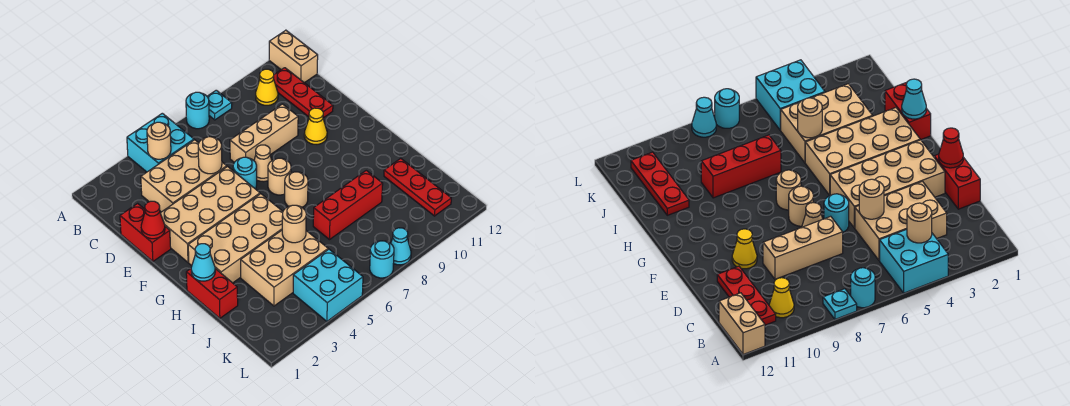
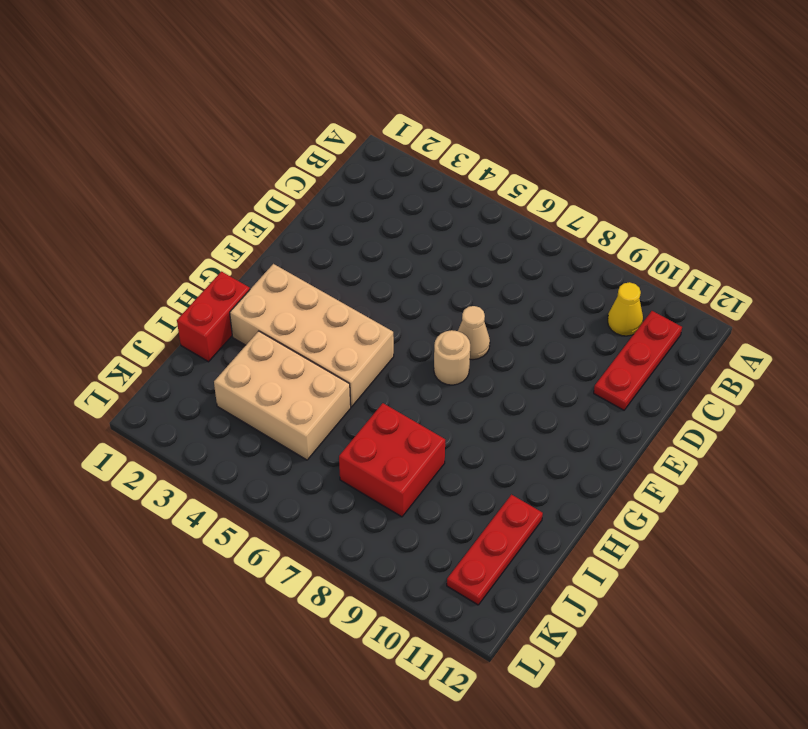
red 2x2 brick [339,403,445,517] -> red 1x3 brick [313,170,383,240]
none -> cyan 2x2 brick [127,113,194,172]
none -> cyan 1x1 round brick [186,92,209,129]
none -> cyan 1x1 plate [207,90,232,120]

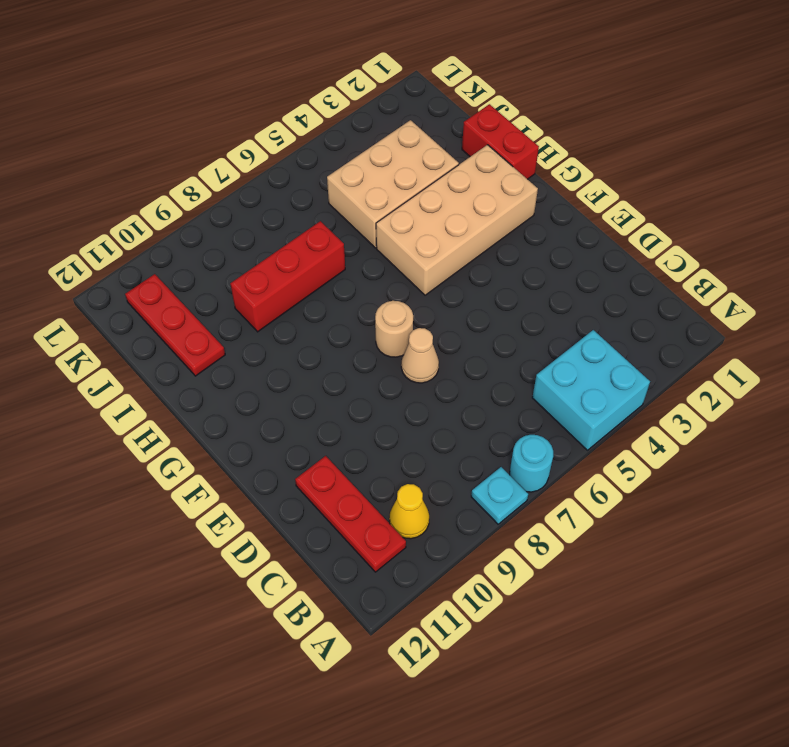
none -> tan 1x2 brick [269,30,318,83]
none -> tan 2x3 brick [141,140,227,212]
none -> red 1x2 brick [120,203,171,261]

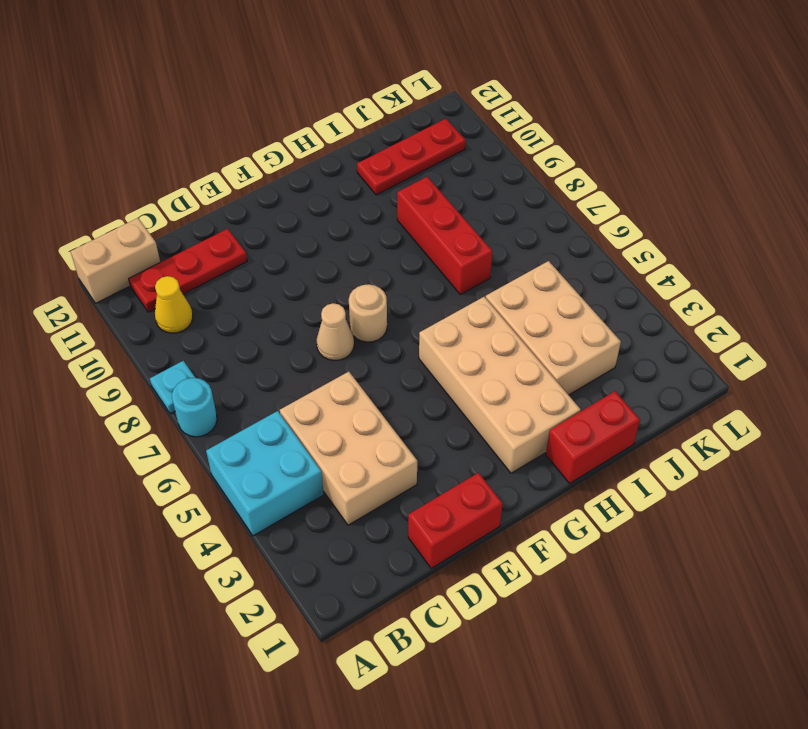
none -> tan 1x3 brick [230,104,298,162]
none -> tan 2x4 brick [161,167,260,262]
none -> cyan 1x1 round brick [233,157,257,189]

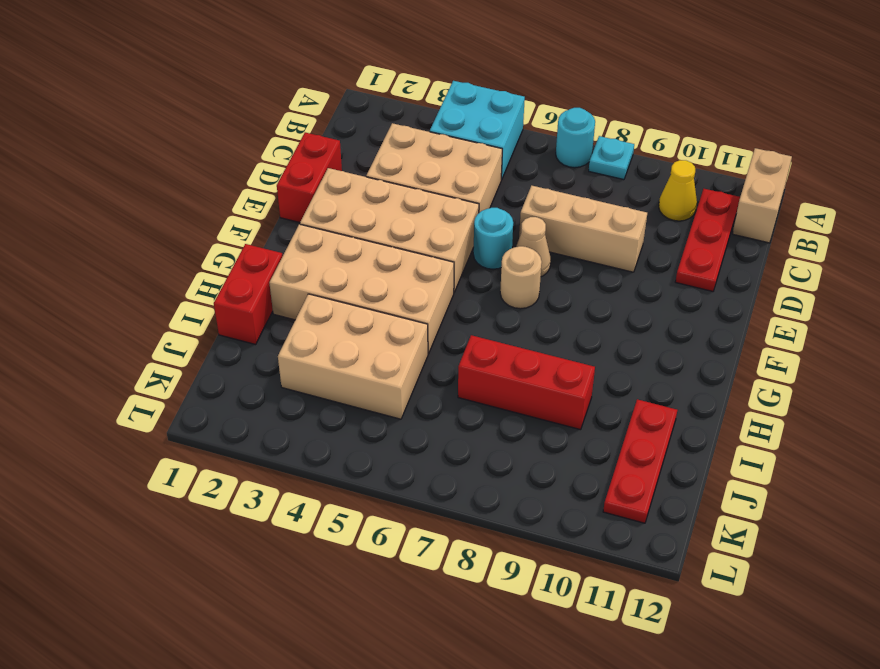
none -> yellow 1x1 cone [304,108,327,144]
none -> tan 1x1 round brick [285,172,308,207]
none -> cyan 2x2 brick [293,249,363,321]

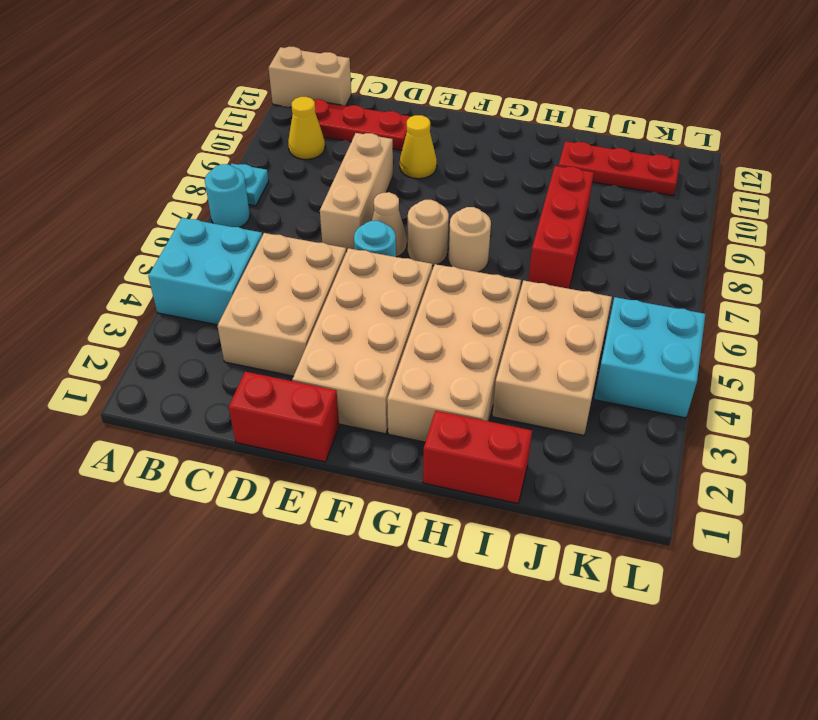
none -> cyan 1x1 round brick [370,241,394,278]
none -> cyan 1x1 cone [391,228,411,265]
none -> tan 1x1 round brick [147,122,171,159]

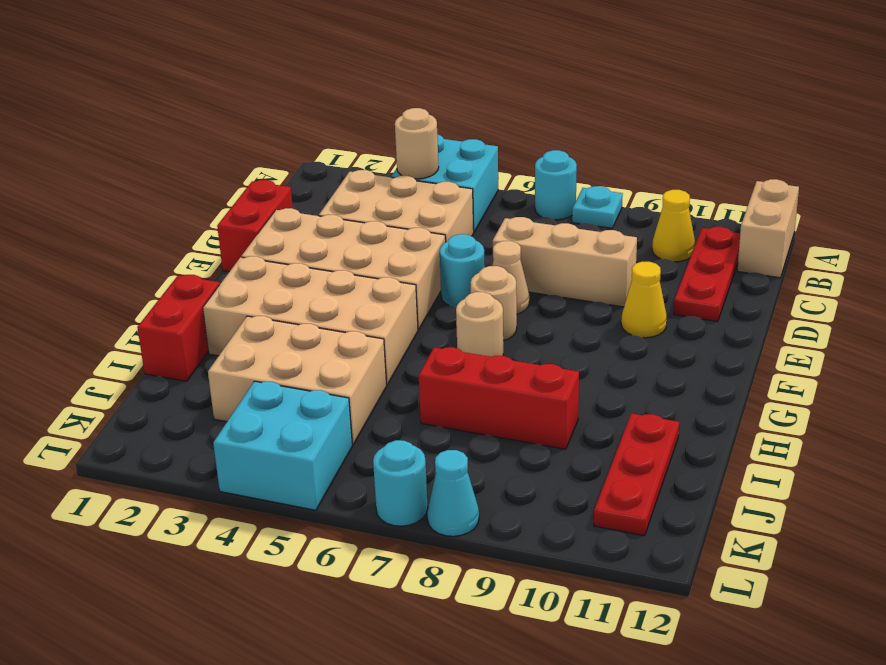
none -> tan 1x1 round brick [198,137,222,174]
none -> red 1x1 cone [141,201,165,239]
none -> cyan 1x1 cone [191,244,215,281]

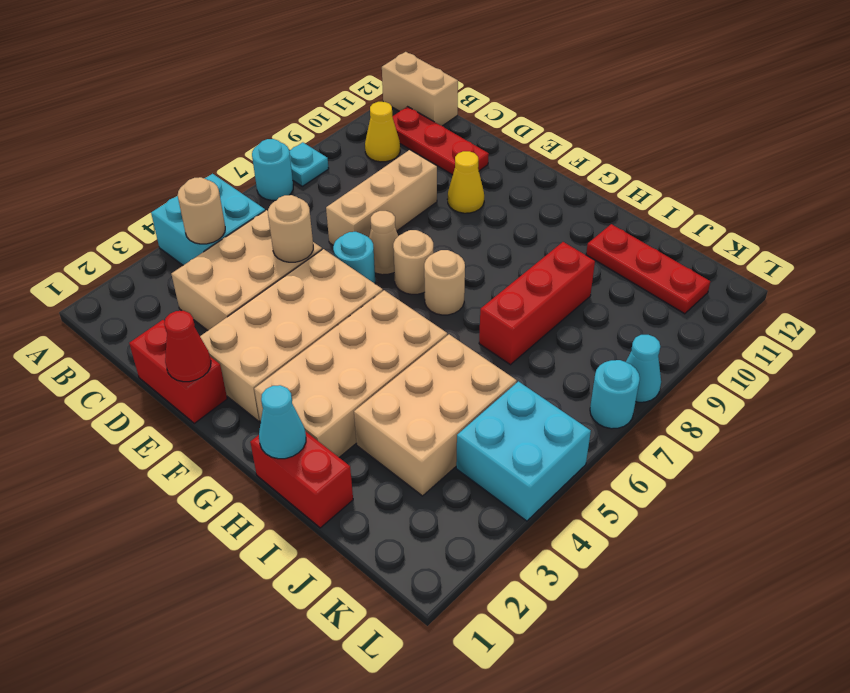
none -> tan 1x1 round brick [282,205,306,243]

